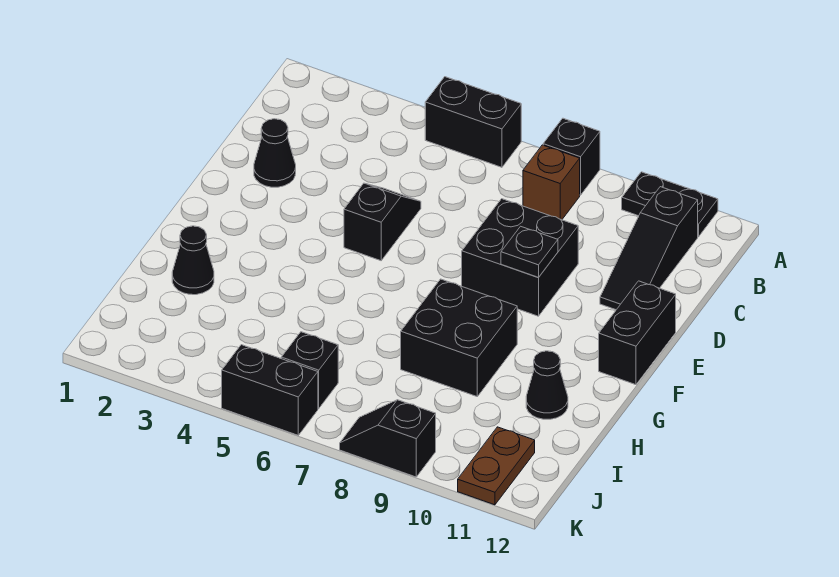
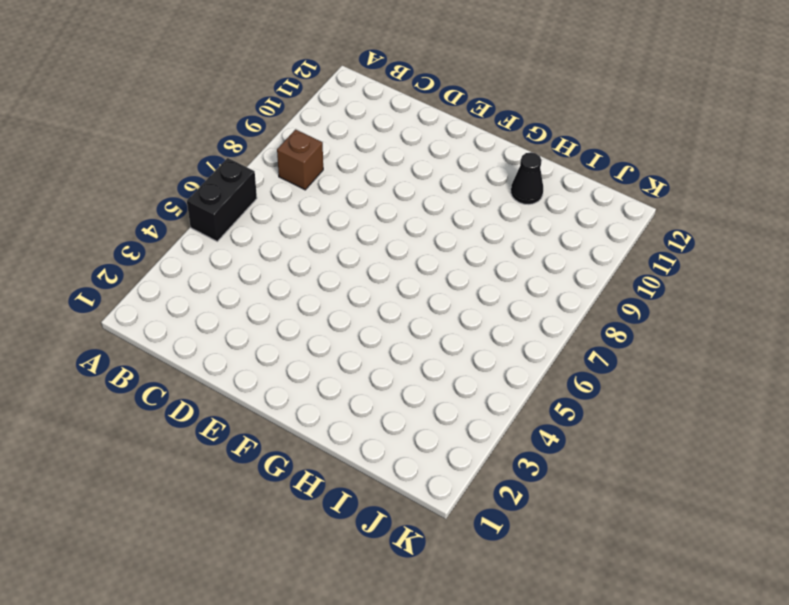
none -> black 1x1 brick [543,118,600,195]
none -> black 1x2 plate [622,172,718,237]
none -> black 1x3 slope [600,187,698,310]

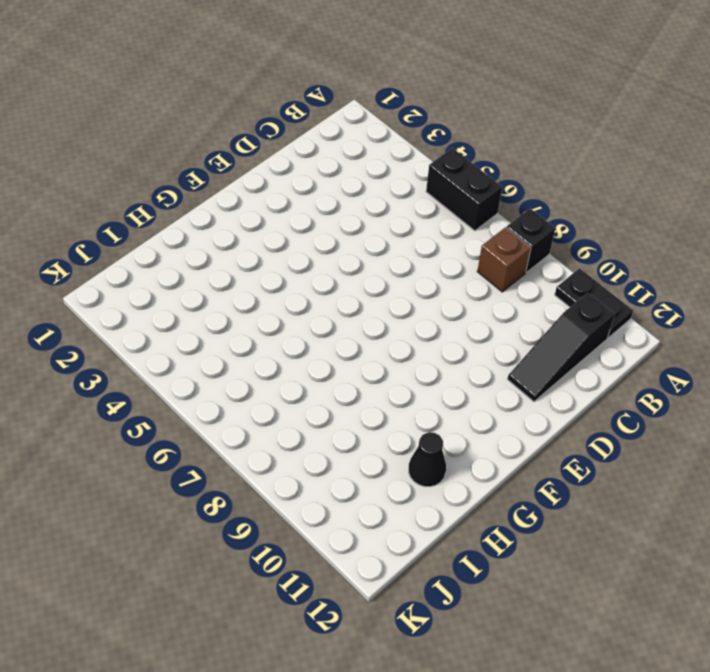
none -> black 1x1 cone [254,119,296,187]
none -> black 1x2 slope [344,183,421,261]
none -> black 2x2 brick [462,199,578,316]

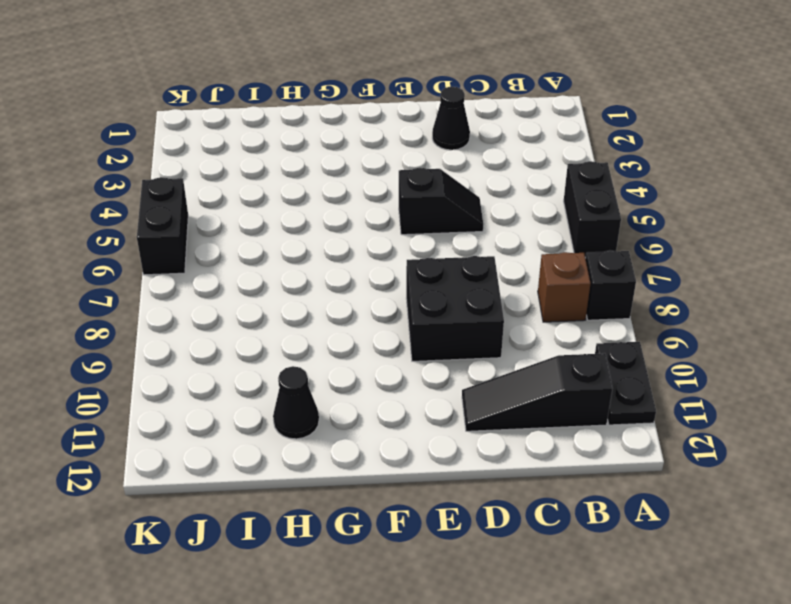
none -> black 1x2 brick [599,281,676,385]
none -> black 2x2 brick [401,279,517,396]
none -> black 1x1 cone [172,226,214,295]

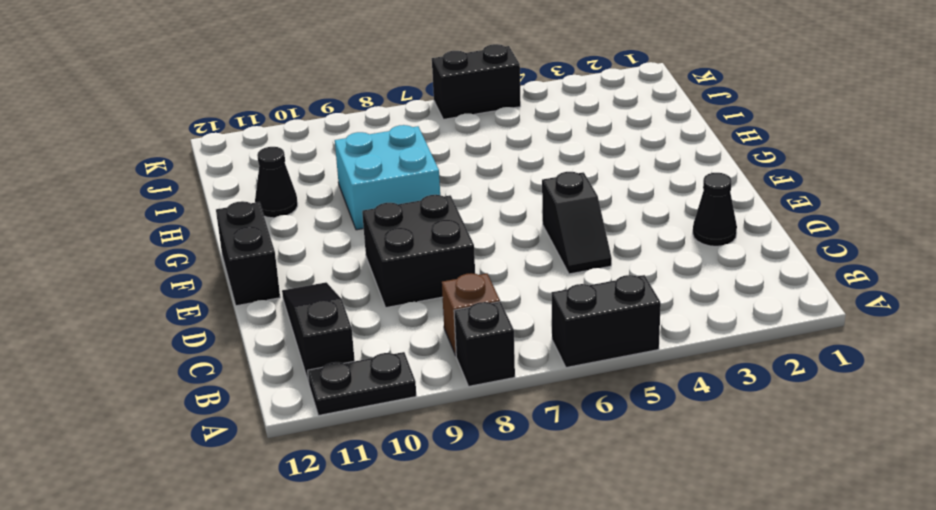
cyan 2x2 brick [335,125,440,230] -> black 2x2 brick [401,279,517,396]
none -> black 1x1 cone [172,226,214,295]
none -> black 1x1 brick [281,332,338,409]
none -> brown 1x2 plate [458,427,535,505]

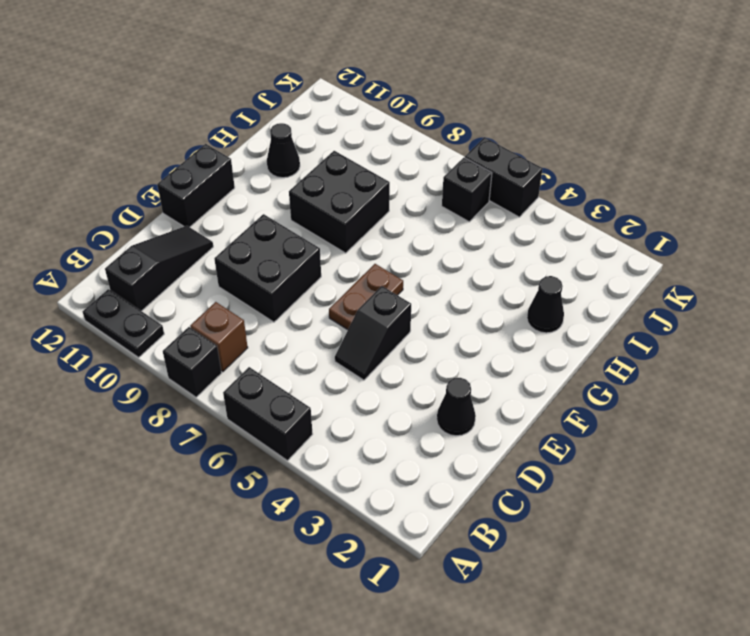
brown 1x2 plate [329,264,403,330] -> brown 1x2 plate moved to [458,427,535,505]
none -> black 1x2 slope [340,400,436,477]
none -> black 1x1 plate [501,226,558,277]

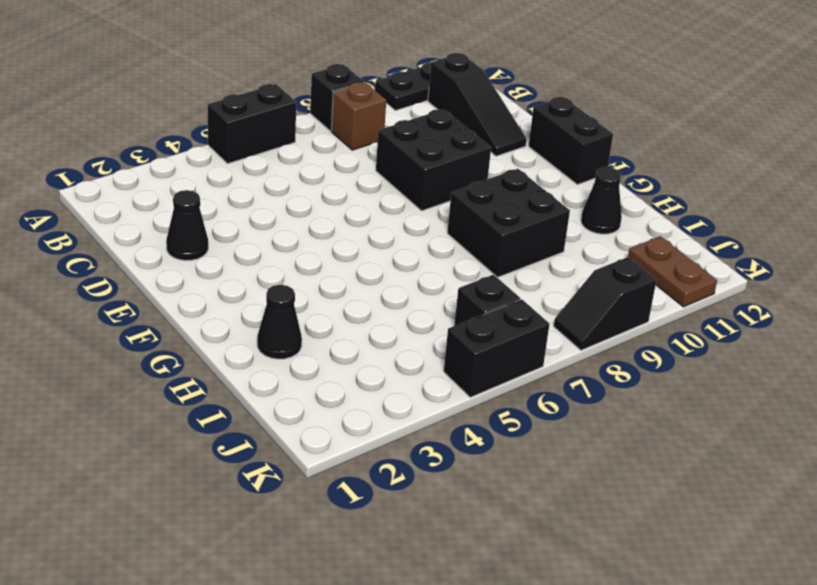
none -> black 1x2 slope [344,183,421,261]
none -> black 1x1 plate [501,226,558,277]

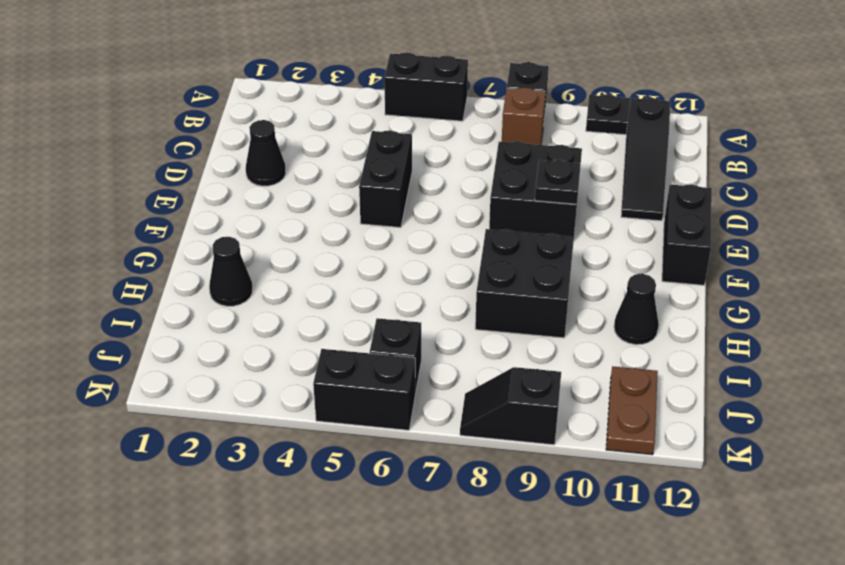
black 1x2 brick [359,130,412,228] -> black 1x2 slope [344,183,421,261]

